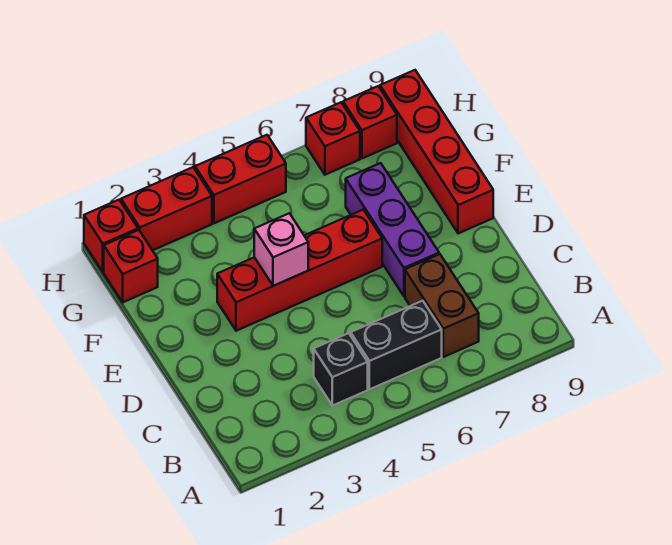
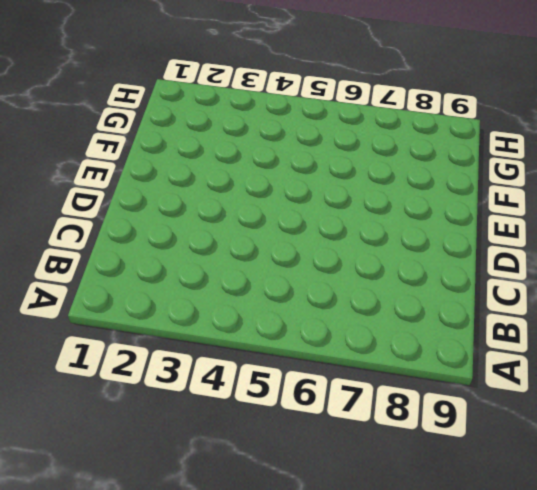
none -> black 1x1 brick [314,333,368,406]
none -> black 1x2 brick [351,301,442,389]
none -> brown 1x2 brick [405,254,479,357]

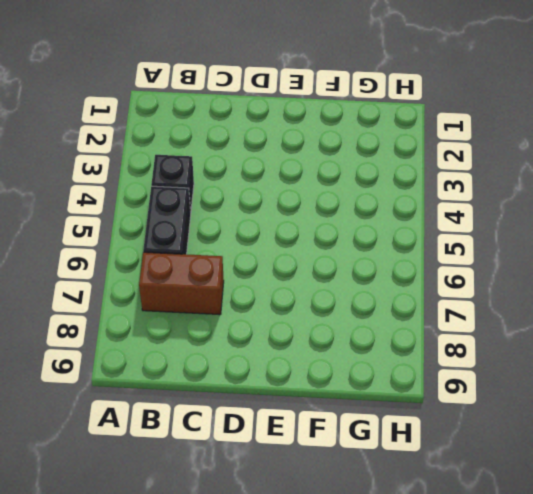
none -> purple 1x3 brick [346,163,439,296]
none -> red 1x4 brick [217,210,382,331]
none -> red 1x4 brick [380,70,493,233]

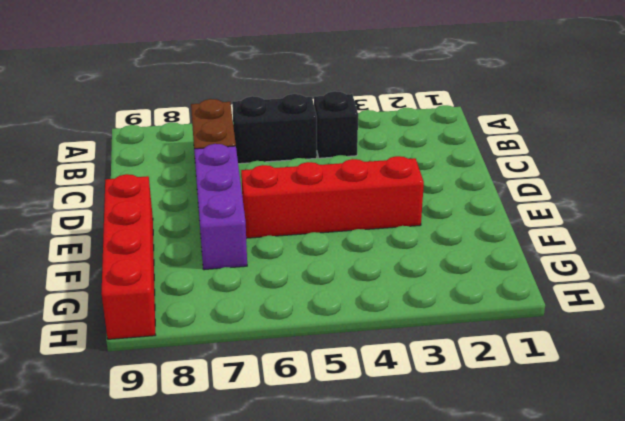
none -> red 1x1 brick [104,230,158,302]
none -> red 1x1 brick [84,200,138,272]
none -> red 1x2 brick [121,167,212,250]

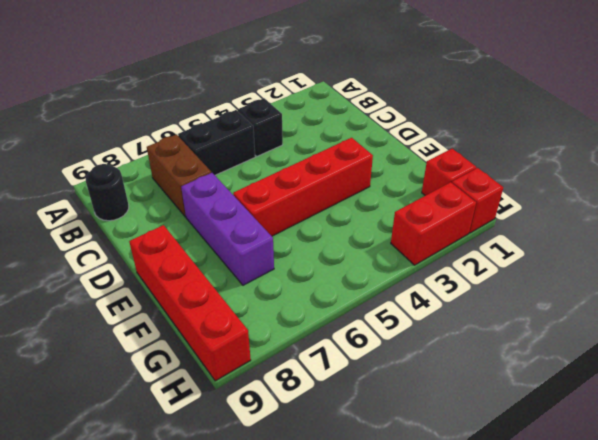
black 1x1 round brick [86,164,129,221] -> none
none -> red 1x2 brick [195,135,286,223]
none -> red 1x1 brick [306,102,360,175]
none -> red 1x1 brick [343,86,397,158]

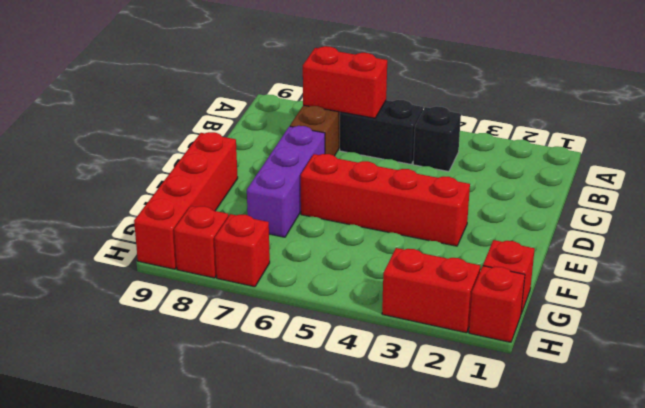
red 1x2 brick [303,46,387,118] -> red 1x2 brick moved to [195,135,286,223]
none -> pink 1x1 brick [254,213,308,286]

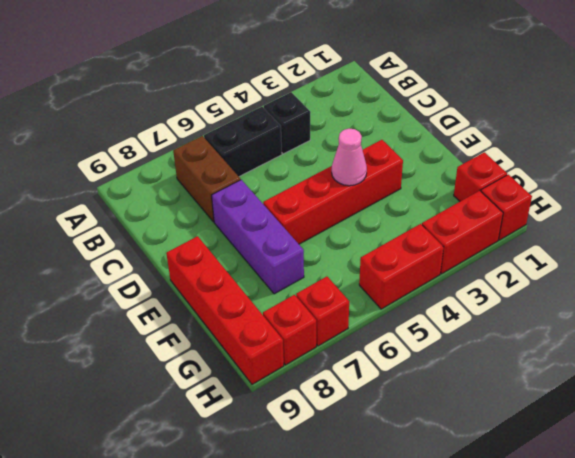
pink 1x1 cone [332,129,367,186] -> pink 1x1 brick [254,213,308,286]

